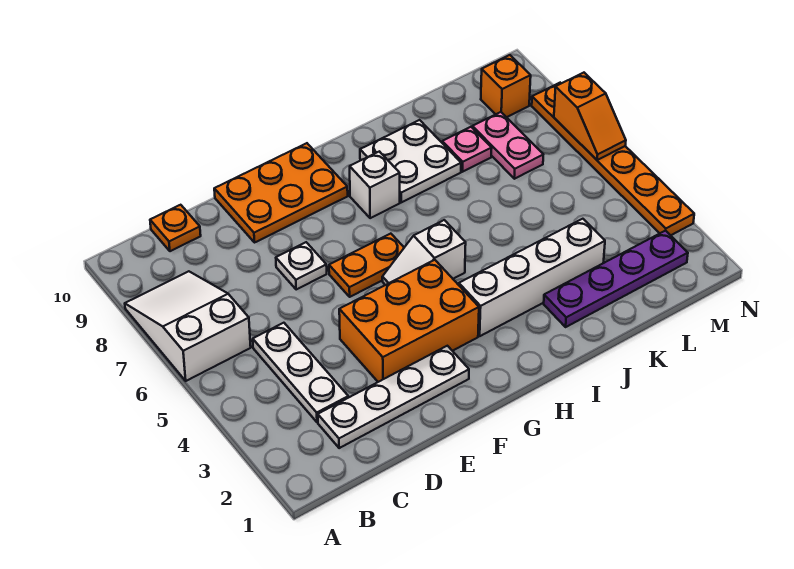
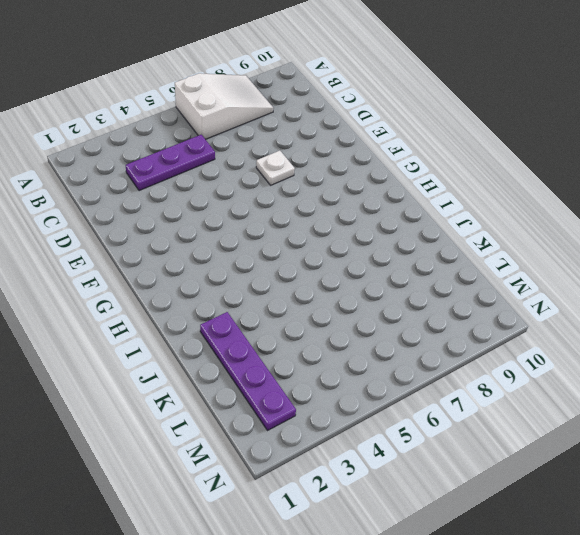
purple 1x3 plate [126,135,215,191] -> white 1x3 plate [253,323,348,422]
none -> white 1x4 plate [318,346,469,448]
none -> orange 1x1 plate [150,205,201,251]
none -> orange 2x3 brick [339,260,479,382]

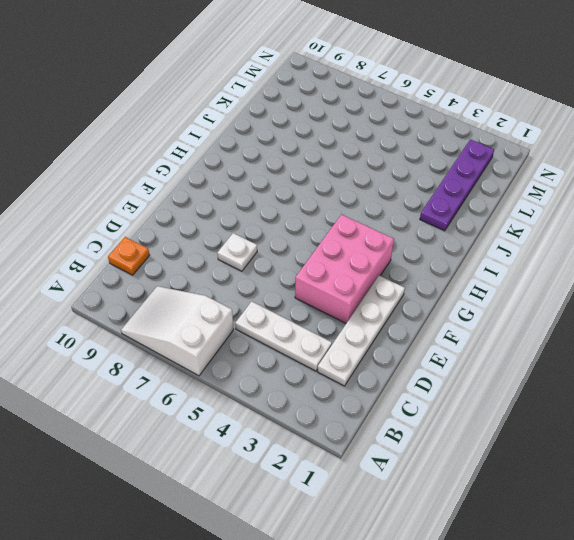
pink 2x3 brick [295,215,394,323] -> orange 2x3 brick [339,260,479,382]
none -> orange 2x3 plate [214,143,348,242]
none -> orange 1x2 plate [329,234,404,297]
none -> white 1x2 slope [382,220,466,285]

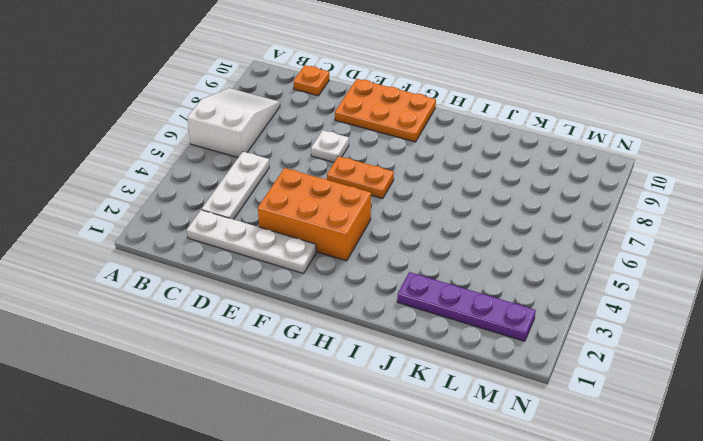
none -> white 1x2 slope [382,220,466,285]
none -> white 1x4 brick [459,219,605,336]
none -> white 1x1 brick [350,151,400,218]

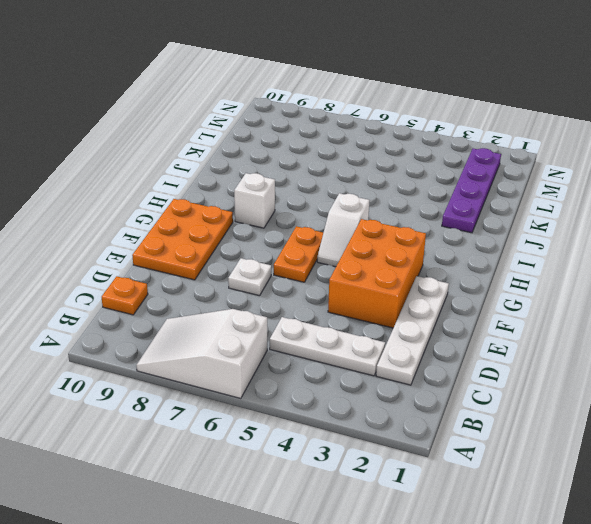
none -> white 1x4 brick [459,219,605,336]
none -> white 2x2 plate [360,120,461,202]
none -> pink 1x1 plate [442,127,492,172]

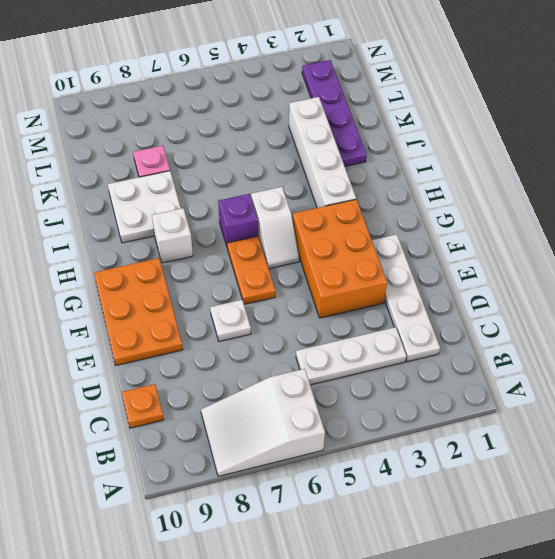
purple 1x1 brick [218,194,258,246] -> none
none -> pink 1x2 plate [472,112,543,179]
none -> orange 1x1 brick [481,55,531,117]
none -> orange 1x6 plate [532,83,694,235]

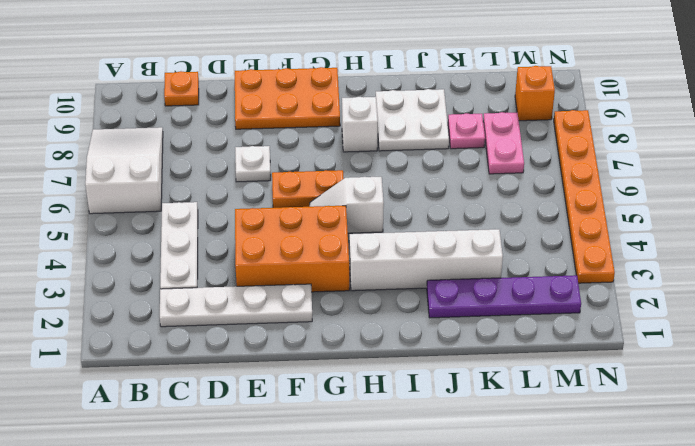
none -> orange 1x2 slope [554,73,626,160]

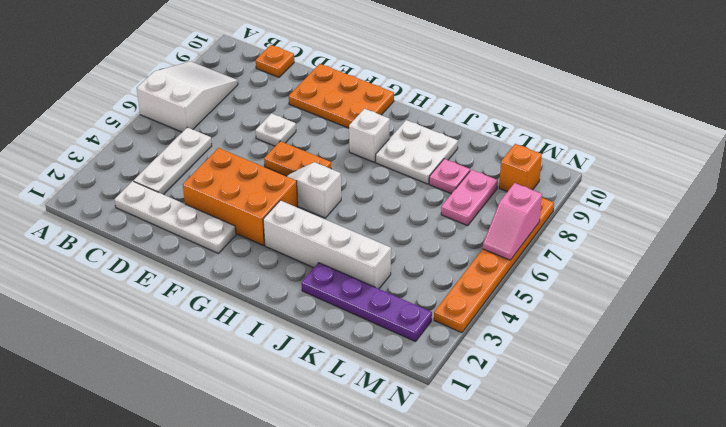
pink 1x2 slope [483,183,542,260] -> orange 1x2 slope [554,73,626,160]

